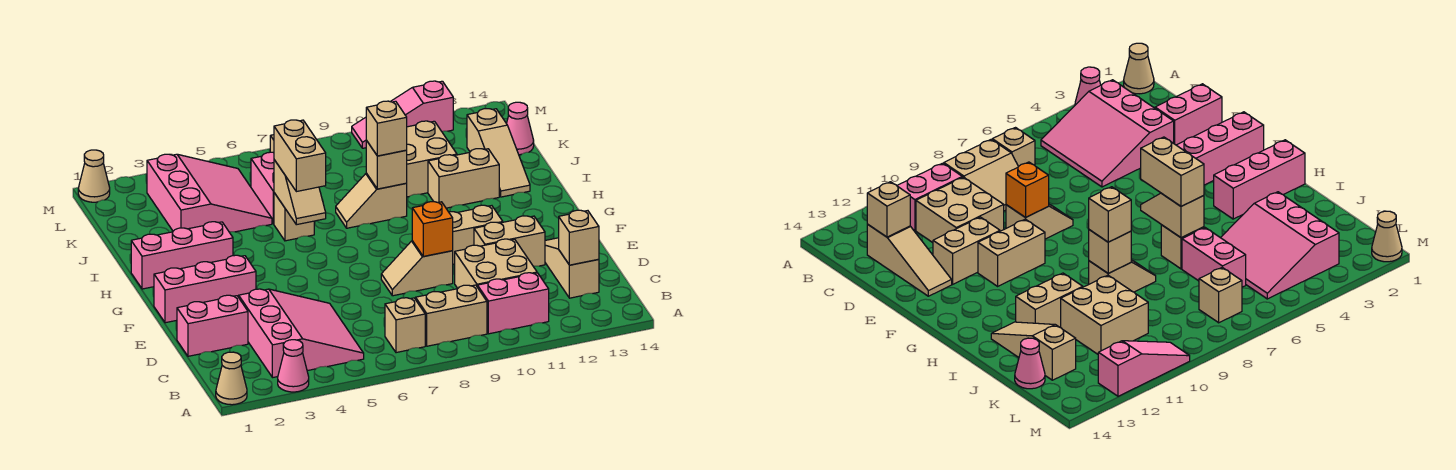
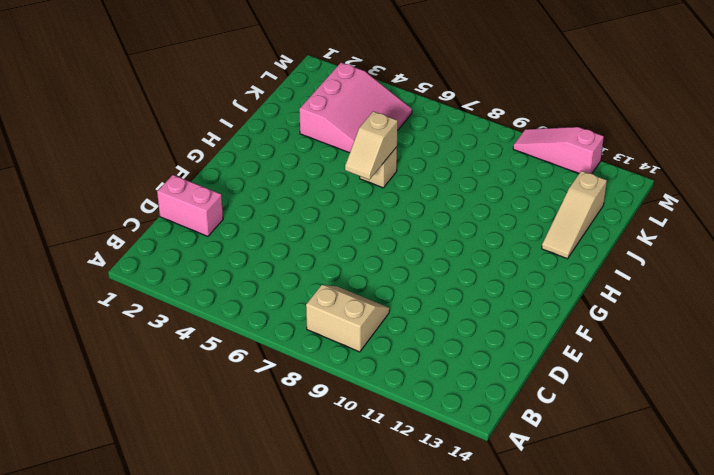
none -> tan 1x1 cone [216,352,247,405]
none -> pink 1x1 cone [278,340,309,392]
none -> pink 3x3 slope [239,289,364,378]
none -> tan 1x1 brick [385,298,425,353]

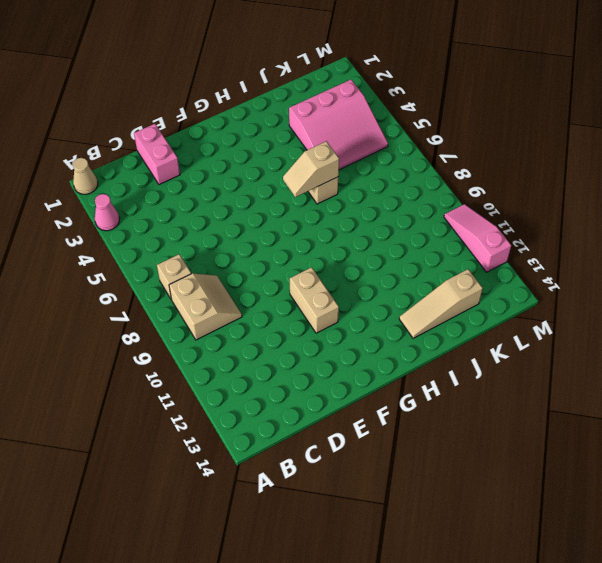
none -> pink 3x3 slope [239,289,364,378]
none -> pink 1x2 brick [477,273,549,334]
none -> tan 2x2 brick [455,239,537,288]
none -> tan 1x3 slope [545,238,599,298]

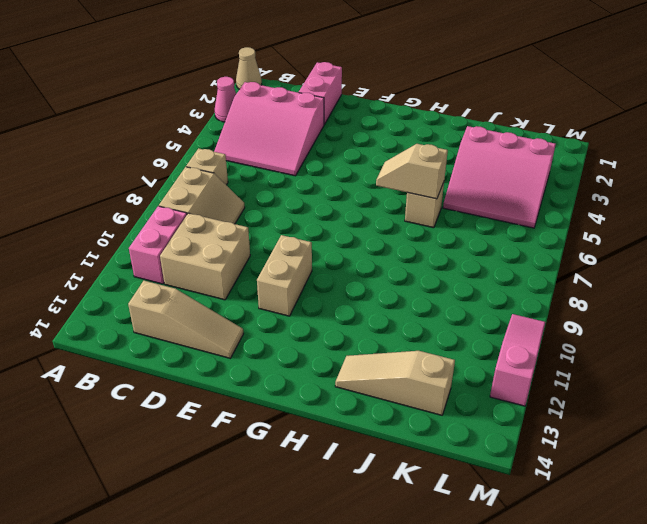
none -> tan 1x2 slope [381,241,453,296]
none -> tan 1x2 brick [474,216,545,266]
none -> pink 1x3 brick [154,255,256,323]
none -> pink 1x3 brick [131,222,233,289]

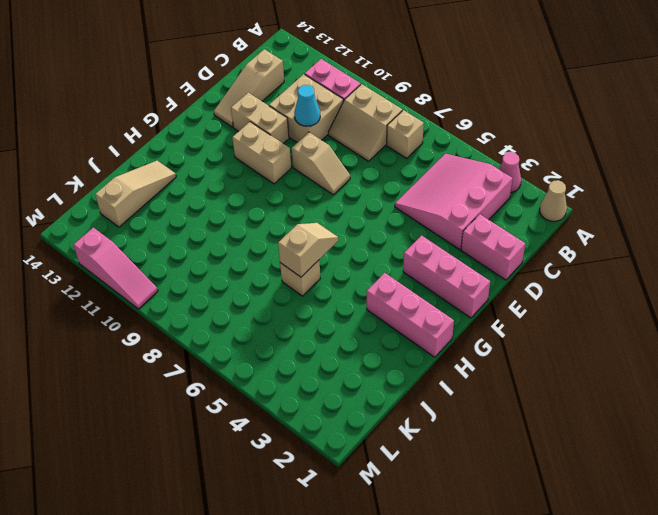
cyan 1x1 cone [294,85,320,126] -> none
none -> tan 1x2 slope [336,173,407,228]
none -> tan 1x2 brick [428,149,499,208]
none -> pink 3x3 slope [147,154,272,232]
none -> pink 1x2 brick [251,152,274,224]

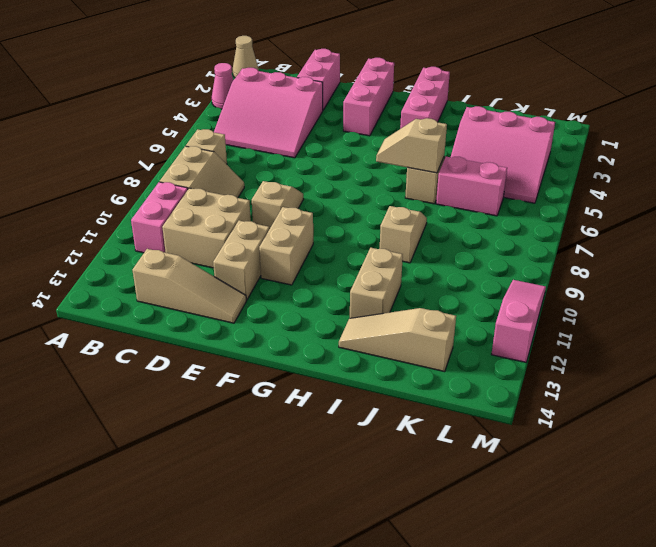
none -> tan 2x2 brick [406,121,457,197]
none -> pink 1x1 cone [507,102,534,155]
none -> tan 1x1 brick [1199,267,1242,323]
none -> tan 1x1 cone [78,150,110,202]

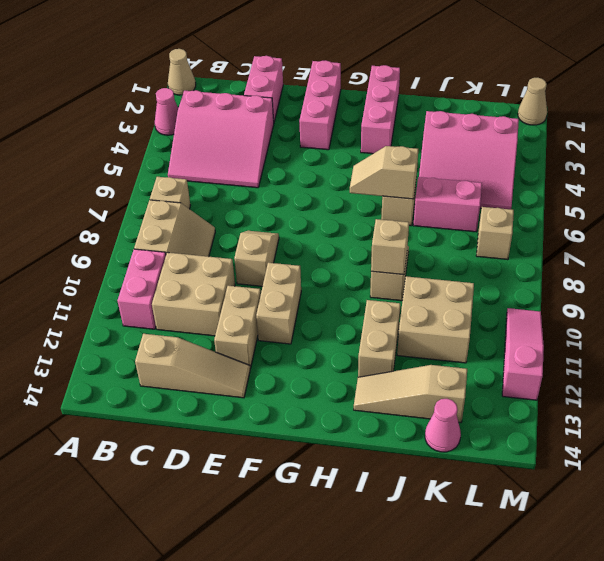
none -> tan 1x1 brick [559,210,599,265]
none -> orange 1x1 brick [412,202,453,256]
none -> tan 1x2 brick [274,120,326,192]
none -> tan 1x1 brick [366,101,407,156]

